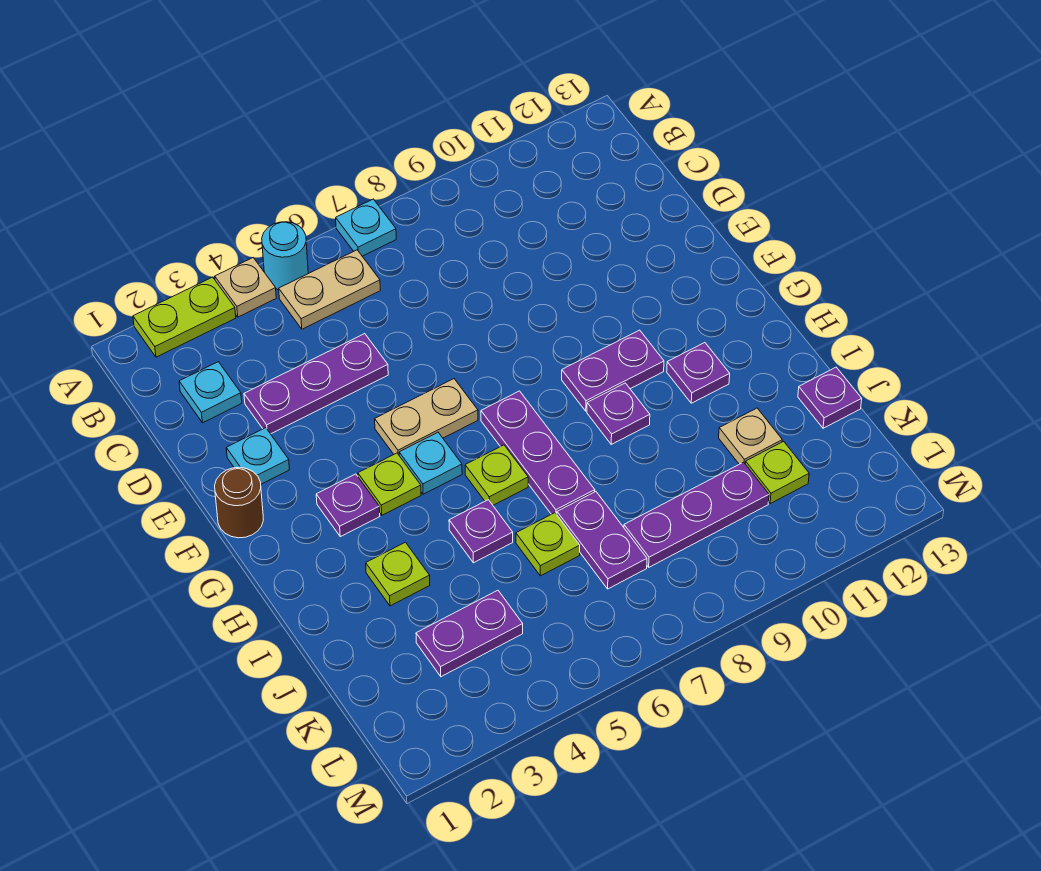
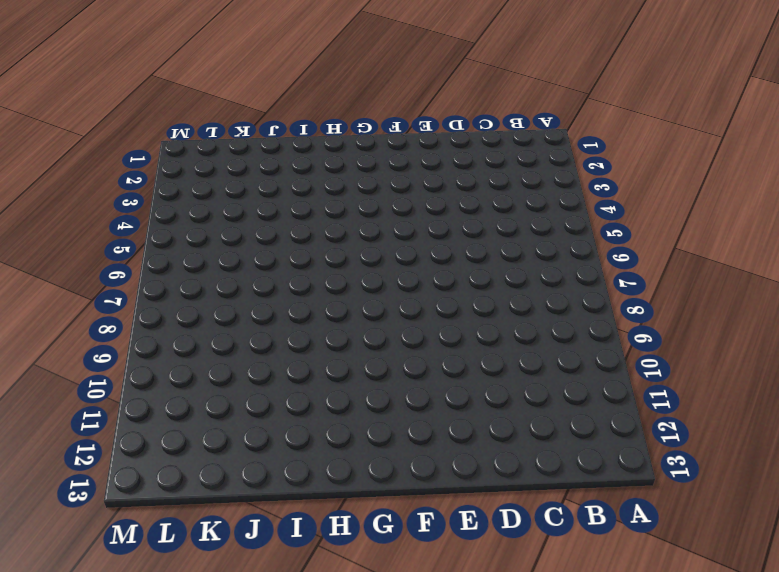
none -> lime 1x2 plate [133,277,236,357]
none -> tan 1x1 plate [215,258,276,317]
none -> cyan 1x1 round brick [262,222,308,290]

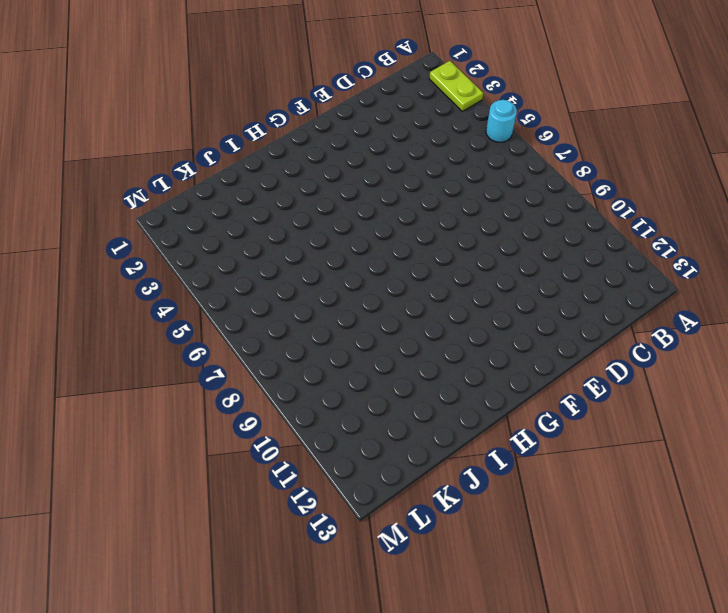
none -> tan 1x1 plate [215,258,276,317]
none -> cyan 1x1 plate [336,199,396,256]
none -> tan 1x2 plate [279,250,380,329]

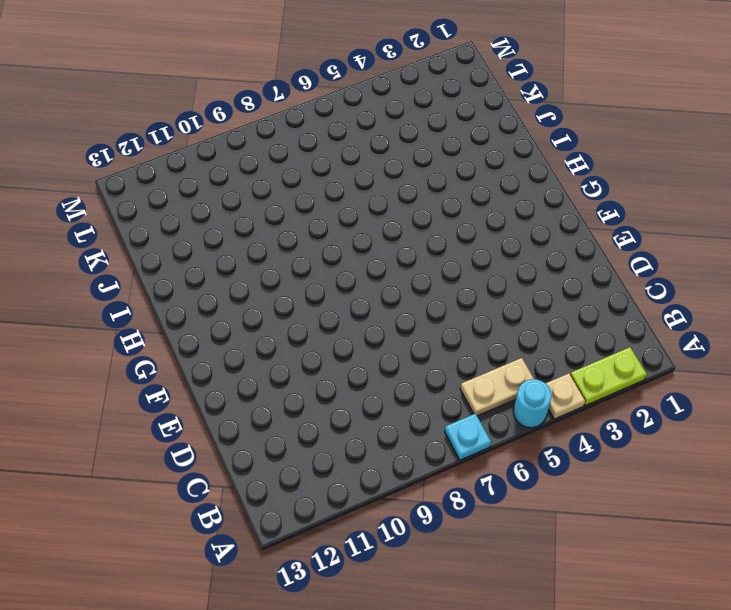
none -> cyan 1x1 plate [179,362,242,423]
none -> purple 1x3 plate [244,334,388,434]
none -> cyan 1x1 plate [226,428,290,484]

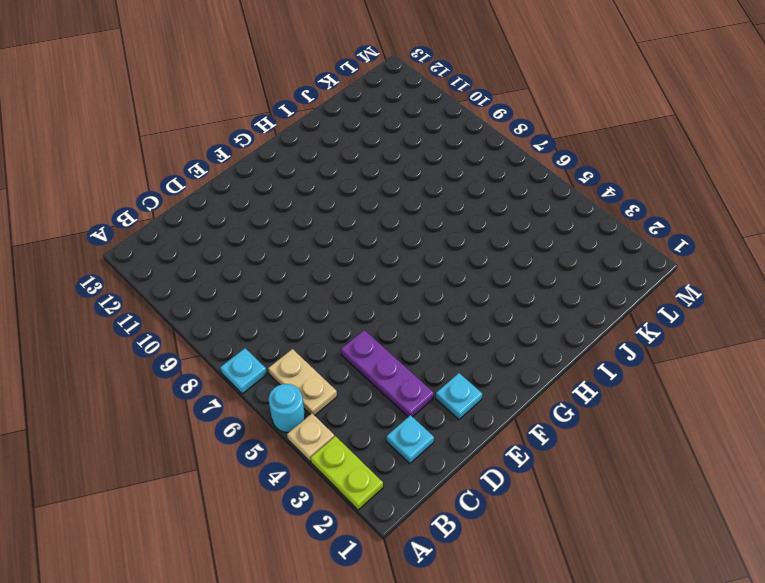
none -> brown 1x1 round brick [215,467,263,538]
none -> tan 1x2 plate [375,379,478,455]
none -> purple 1x1 plate [316,474,380,537]

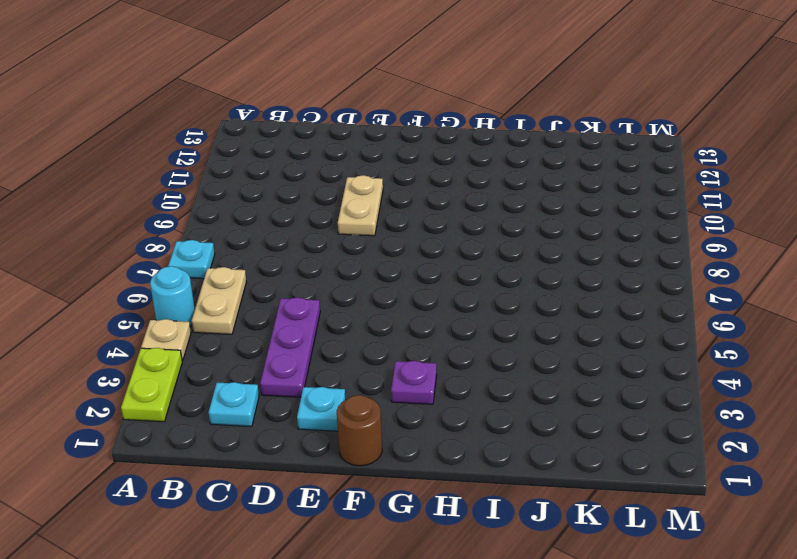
tan 1x2 plate [338,175,383,236] -> tan 1x2 plate moved to [375,379,478,455]
none -> lime 1x1 plate [358,453,421,515]
none -> cyan 1x1 plate [399,432,462,494]
none -> purple 1x3 plate [481,391,595,514]

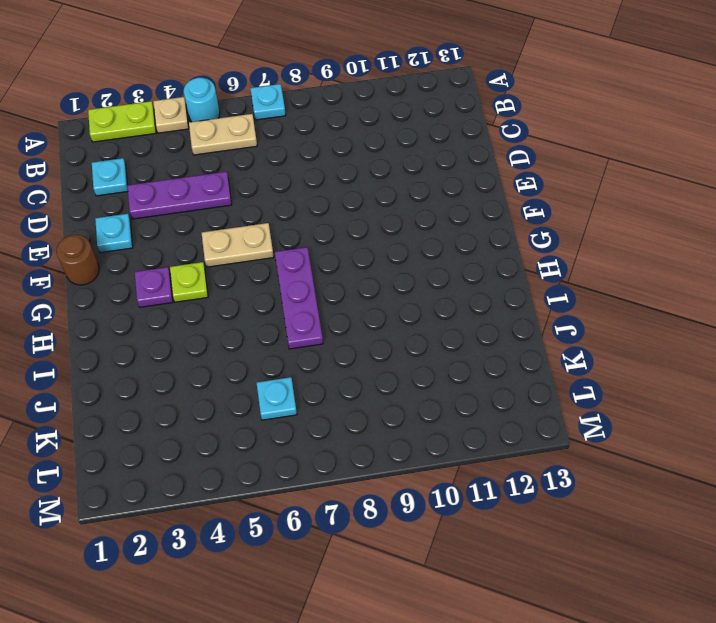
cyan 1x1 plate [257,377,297,420] -> cyan 1x1 plate moved to [399,432,462,494]
none -> purple 1x2 plate [562,330,664,411]
none -> lime 1x1 plate [465,445,528,505]
none -> purple 1x1 plate [587,383,650,444]

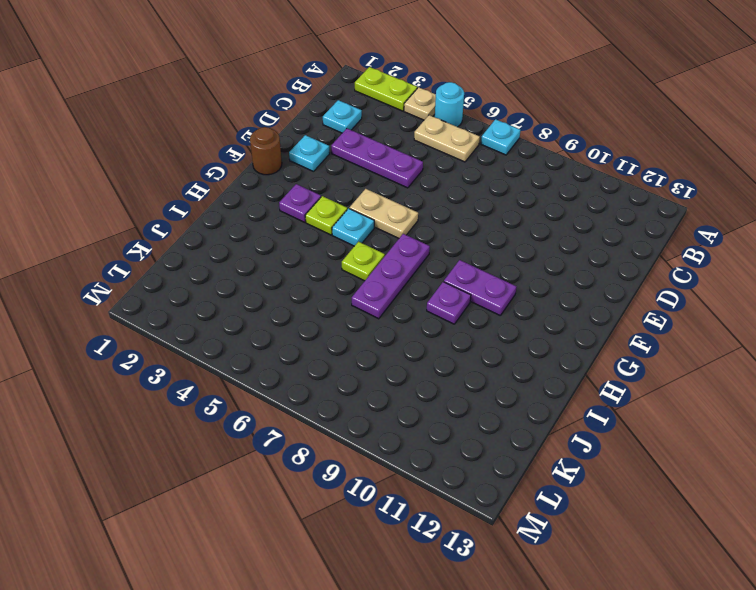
none -> purple 1x1 plate [667,343,730,403]
none -> lime 1x1 plate [366,542,430,606]
none -> purple 1x1 plate [449,500,513,563]

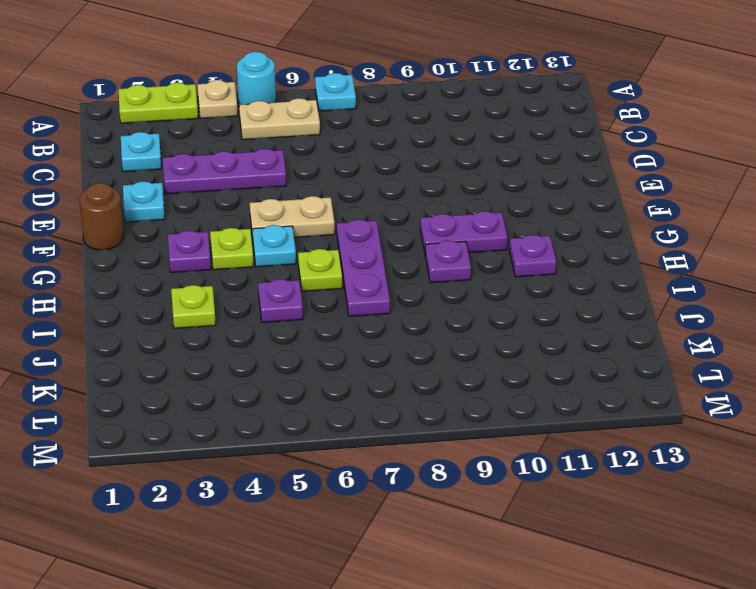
none -> lime 1x1 plate [516,513,580,576]
none -> purple 1x2 plate [557,492,647,589]
none -> tan 1x1 plate [719,408,782,464]

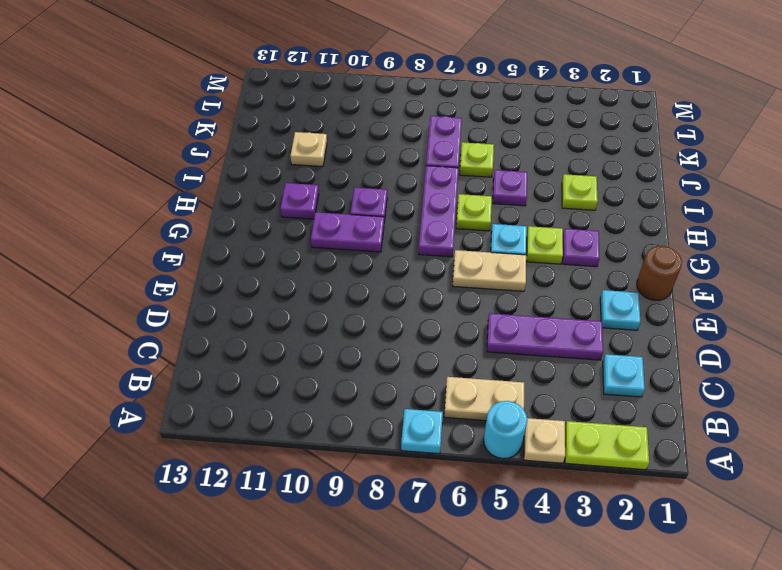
none -> purple 1x1 plate [798,367,862,428]
none -> purple 1x2 plate [416,590,523,677]
none -> purple 1x3 plate [624,462,769,567]

